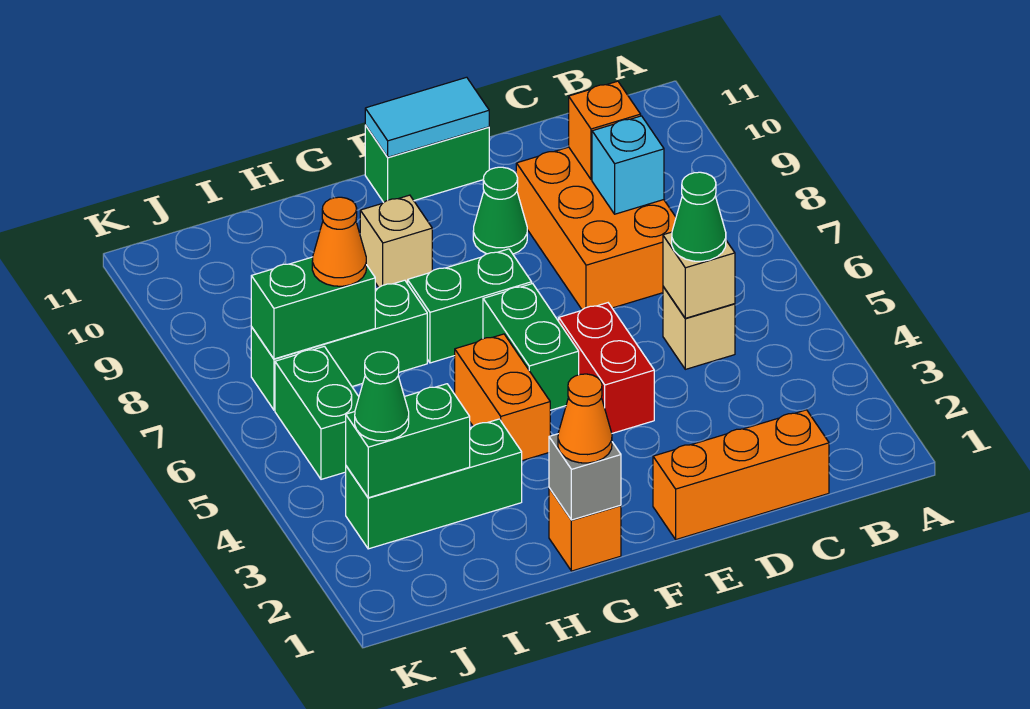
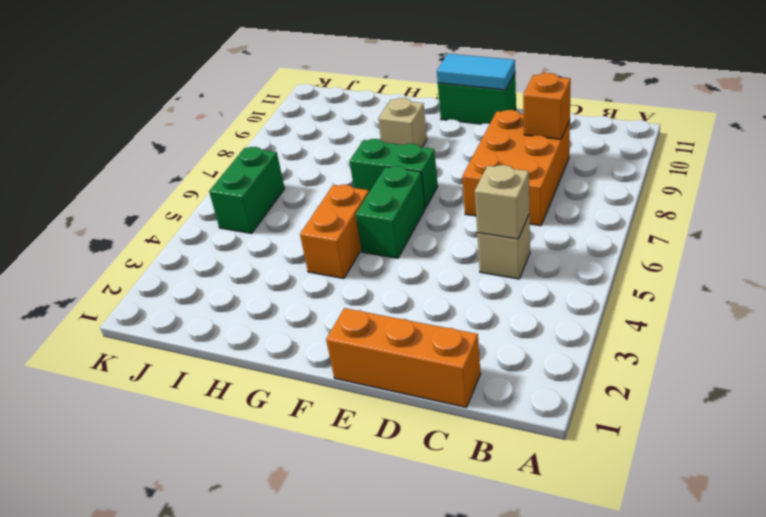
none -> red 1x2 brick [559,303,654,433]
none -> green 1x1 cone [473,167,527,254]
none -> orange 1x1 brick [549,488,621,571]

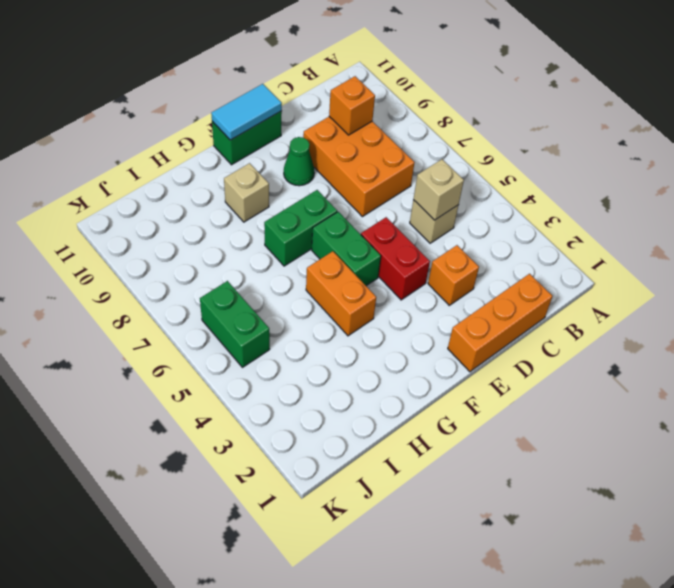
orange 1x1 brick [428,245,479,305] -> orange 1x1 brick moved to [549,488,621,571]
none -> green 1x3 brick [346,419,522,549]
none -> green 1x3 brick [251,280,427,410]
none -> cyan 1x1 brick [592,116,664,214]

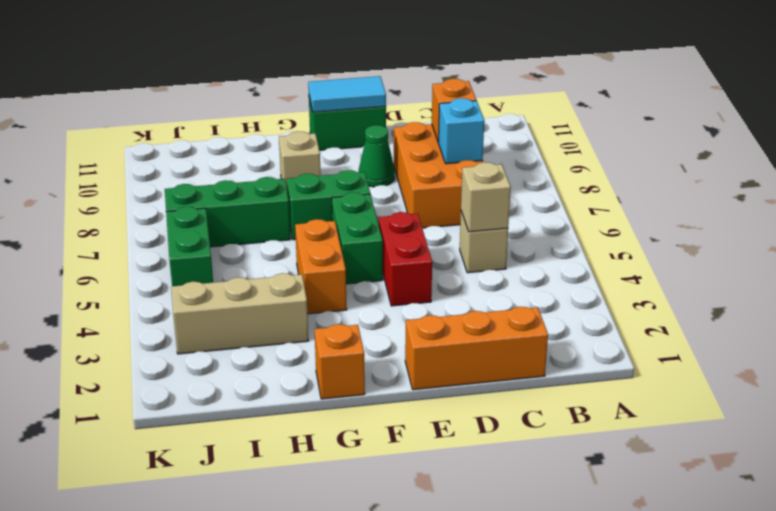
tan 1x3 brick [171,273,308,354] -> green 1x3 brick [346,419,522,549]
none -> grey 1x1 brick [549,434,621,520]
none -> green 1x2 brick [346,384,470,498]
none -> green 1x2 brick [251,257,375,359]

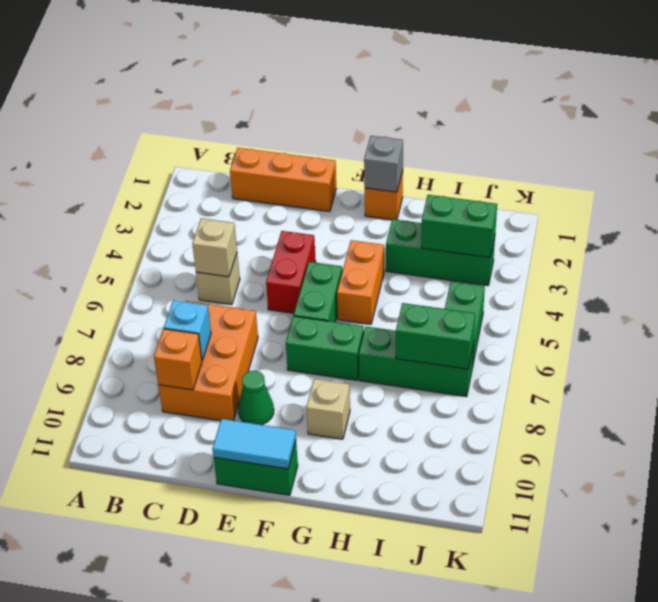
none -> green 1x1 cone [672,172,726,261]
none -> orange 1x1 cone [558,374,612,463]
none -> orange 1x1 cone [312,197,366,286]

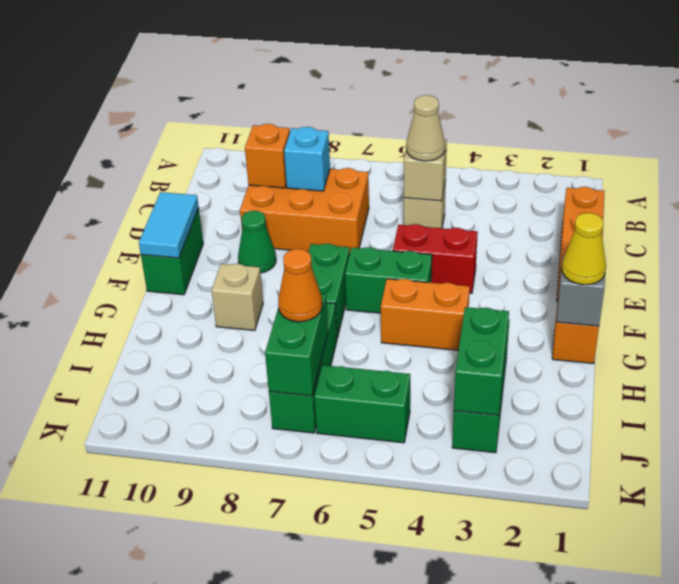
tan 1x1 cone [406,95,445,161] -> green 1x1 cone [672,172,726,261]
yellow 1x1 cone [562,213,606,285] -> orange 1x1 cone [558,374,612,463]
none -> green 1x1 cone [355,352,409,441]

